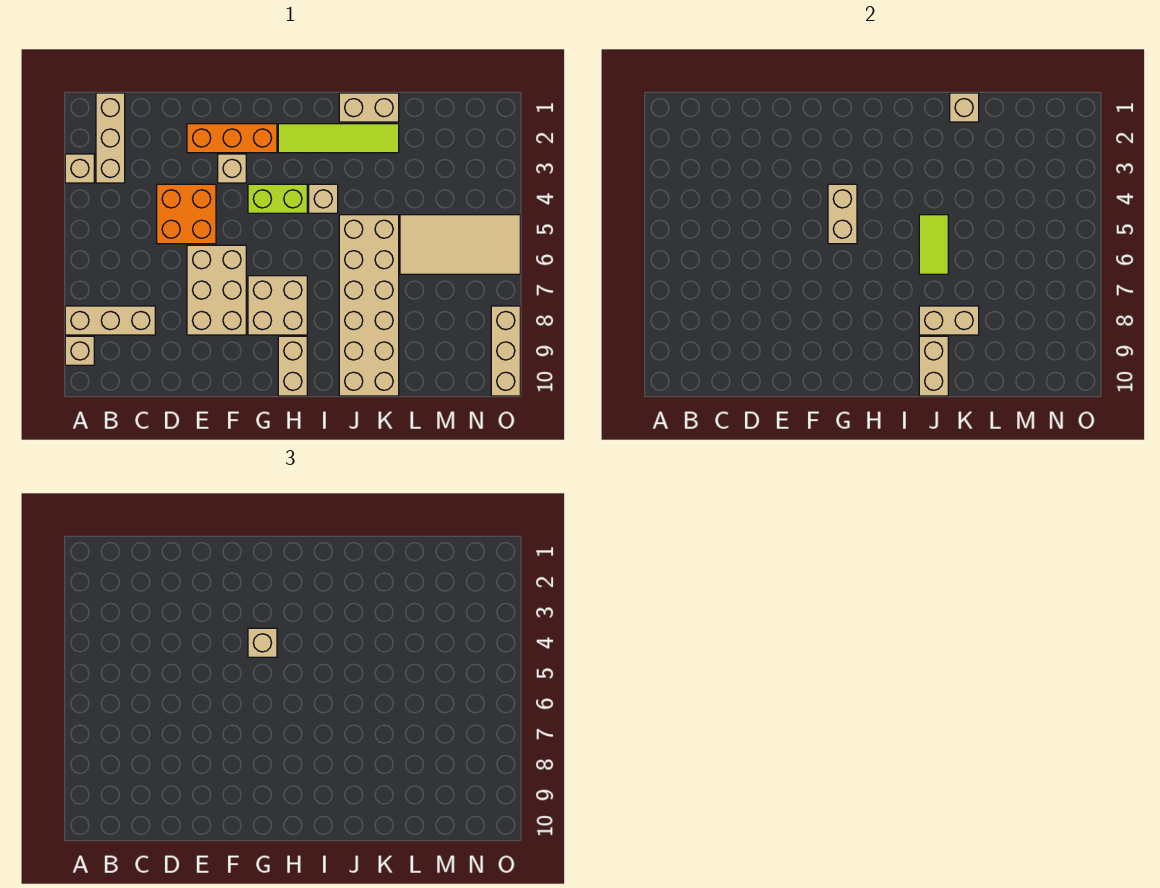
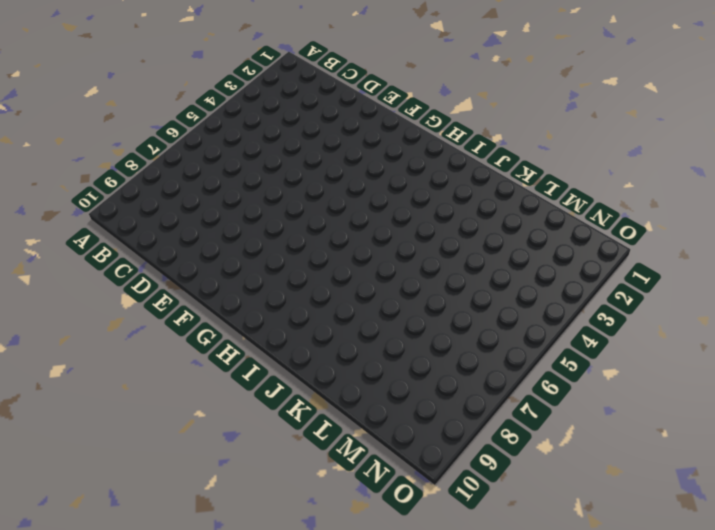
none -> tan 1x1 brick [65,154,94,183]
none -> tan 1x3 brick [65,306,155,335]
none -> tan 1x1 brick [65,336,94,365]

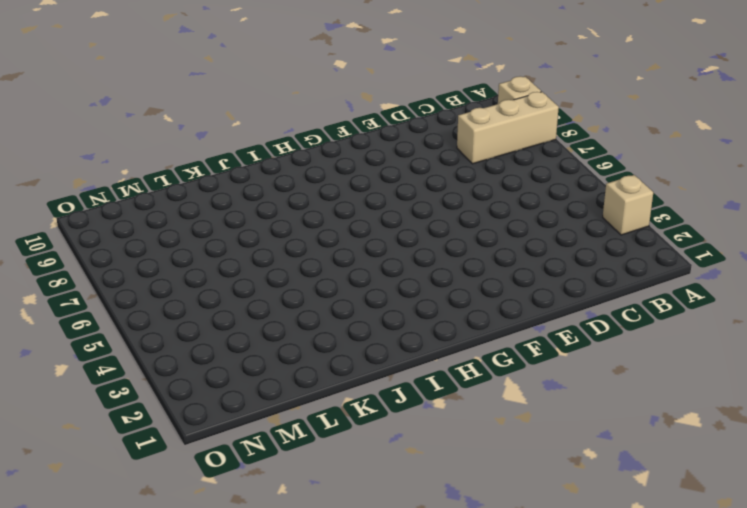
none -> tan 1x3 brick [96,93,125,183]
none -> orange 2x2 brick [157,184,216,244]
none -> orange 1x3 brick [187,124,277,153]

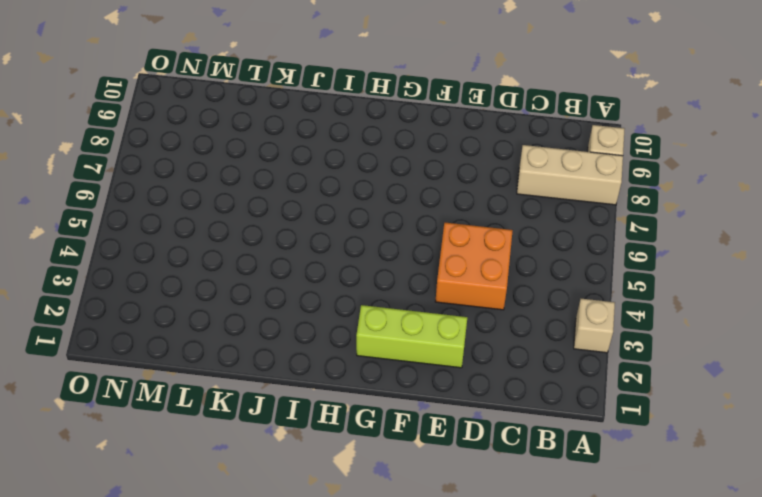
lime 1x3 brick [356,305,467,368] -> orange 1x3 brick [187,124,277,153]
none -> tan 1x3 brick [96,93,125,183]
none -> tan 2x3 brick [187,245,246,335]
none -> tan 1x1 brick [218,154,246,183]

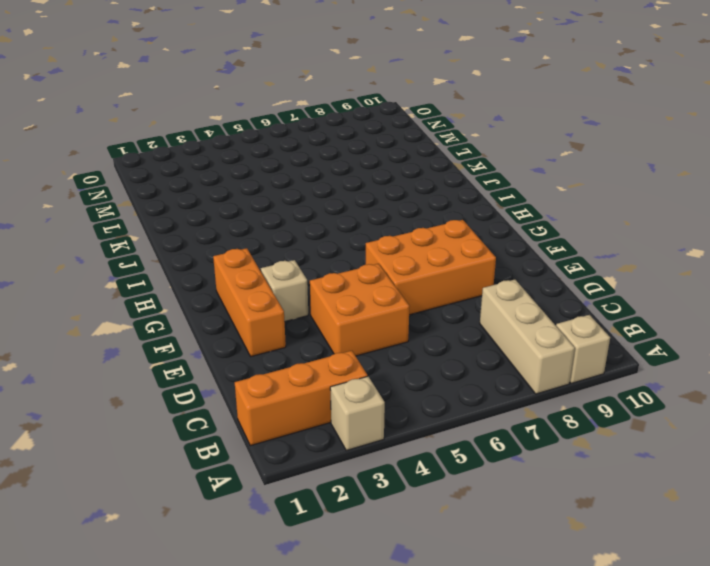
orange 1x3 brick [234,351,368,446] -> tan 1x3 brick [96,93,125,183]
orange 2x3 brick [366,220,496,315] -> tan 2x3 brick [187,245,246,335]
none -> lime 1x2 brick [248,184,307,213]
none -> tan 2x2 brick [248,276,307,335]
none -> lime 1x4 tile [278,124,399,153]

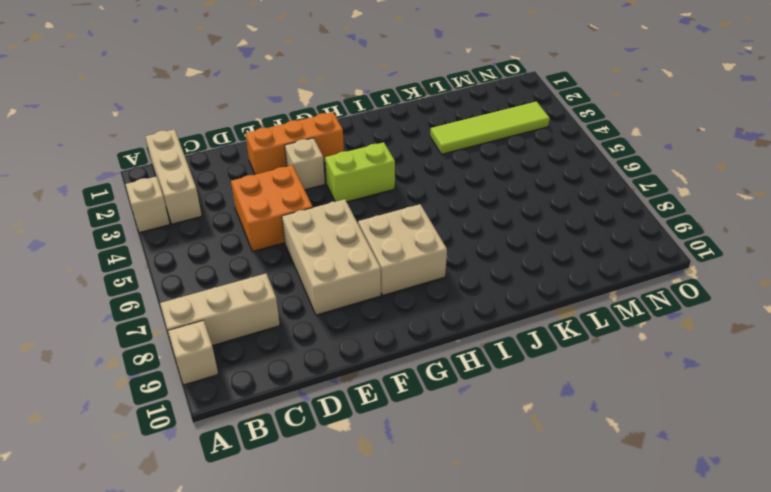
lime 1x4 tile [430,101,550,154] -> lime 1x4 tile moved to [278,124,399,153]
none -> tan 1x2 brick [278,336,307,396]
none -> tan 1x1 brick [309,184,338,213]
none -> tan 1x2 brick [339,93,399,122]

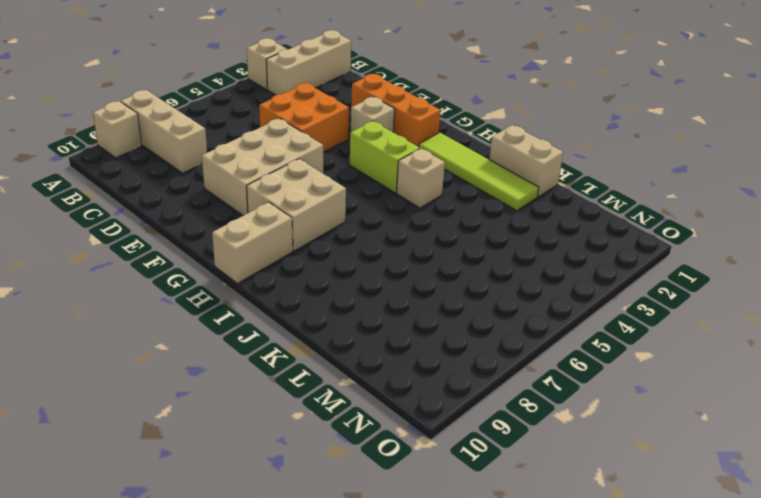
none -> tan 2x6 brick [339,215,399,396]
none -> tan 2x4 tile [400,215,520,274]
none -> tan 1x3 brick [491,306,520,396]

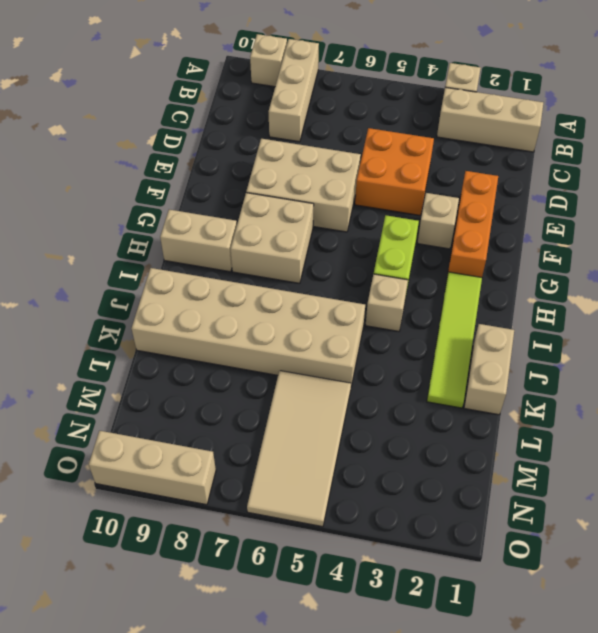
none -> tan 1x2 brick [828,184,857,244]
none -> lime 1x2 tile [919,215,948,274]
none -> tan 1x2 brick [919,306,979,335]

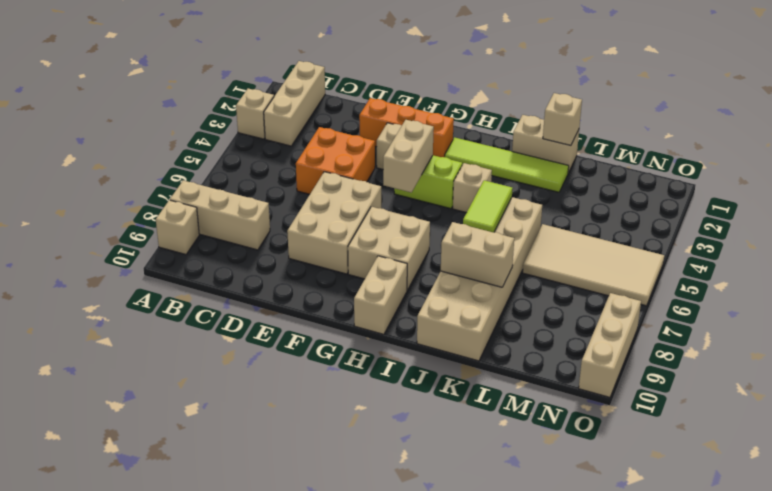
none -> tan 1x2 brick [919,336,948,396]
none -> tan 1x1 brick [248,628,277,657]

